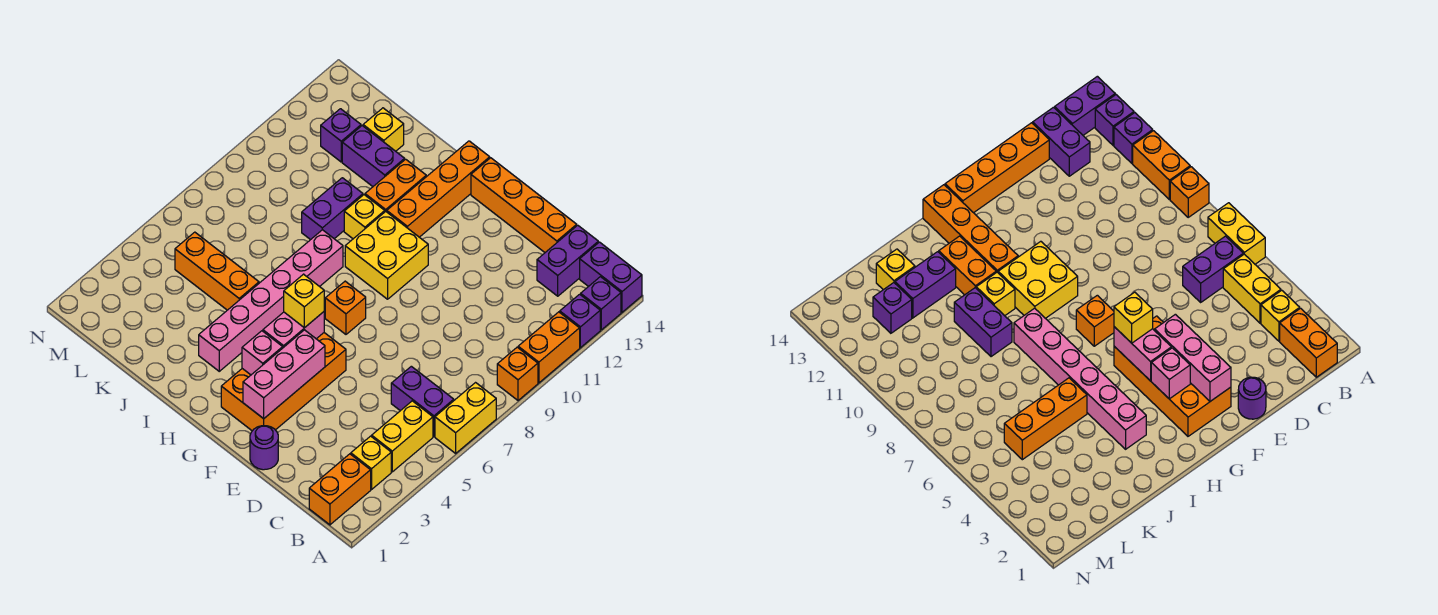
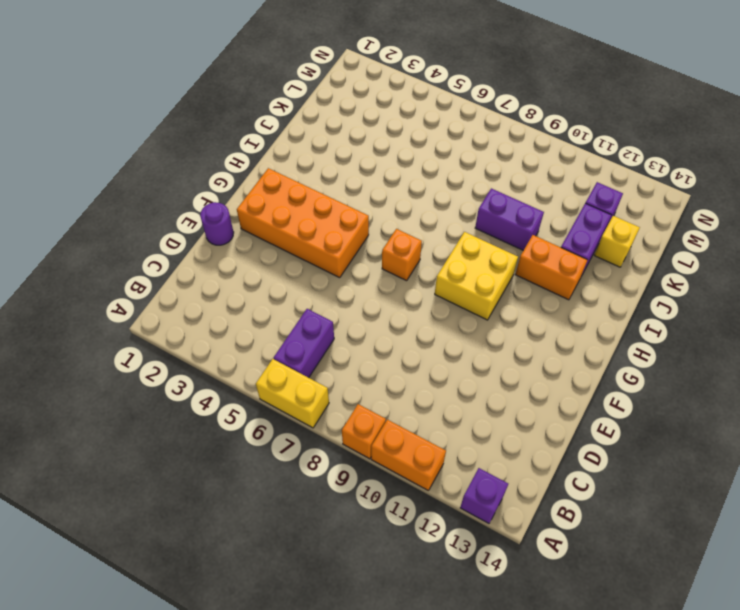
none -> purple 1x1 brick [560,294,600,348]
none -> purple 1x2 brick [580,242,642,312]
none -> orange 1x2 brick [309,454,371,525]

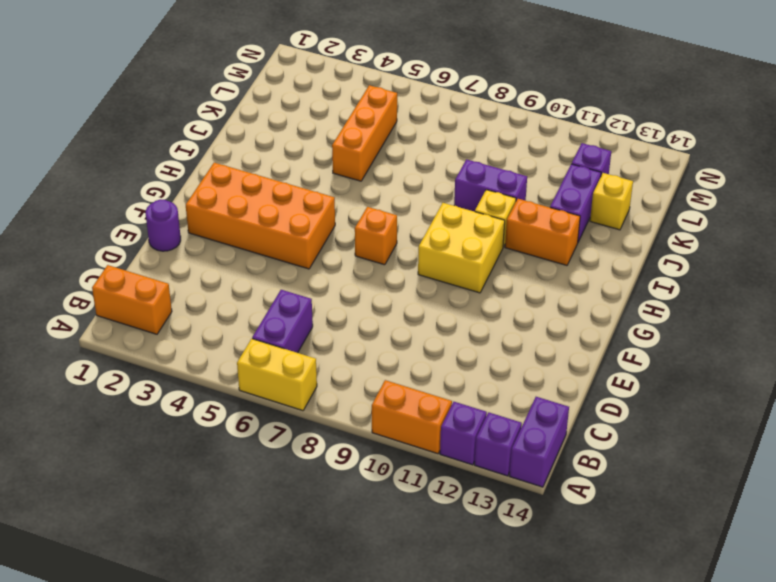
none -> orange 1x1 brick [497,347,538,400]
none -> yellow 1x1 brick [351,436,391,490]
none -> yellow 1x2 brick [372,401,433,472]

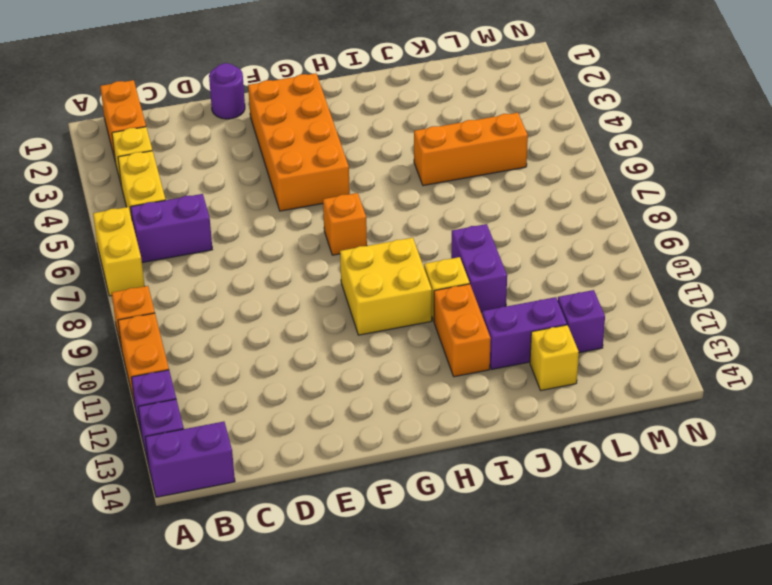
none -> purple 1x2 brick [537,225,598,296]
none -> orange 1x4 brick [471,158,577,252]
none -> orange 1x4 brick [387,141,490,237]

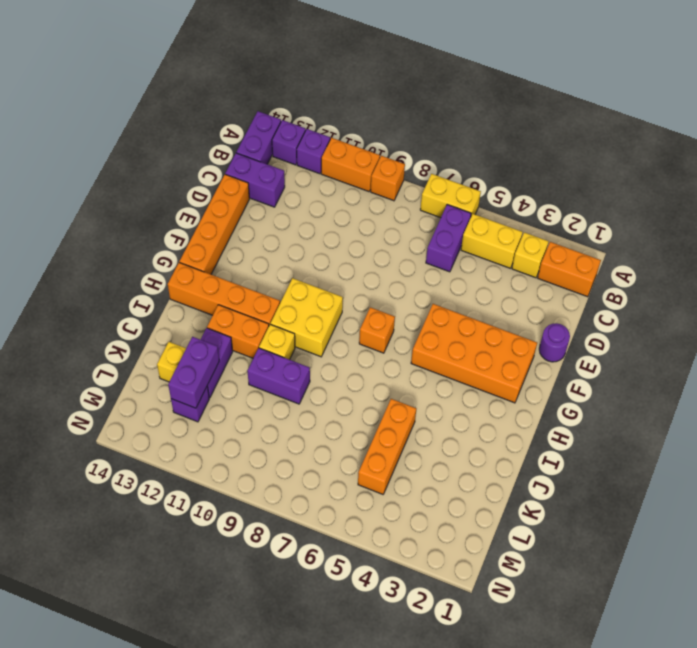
purple 1x2 brick [168,337,219,408] -> none
none -> pink 1x6 brick [199,230,343,371]
none -> pink 1x3 brick [243,330,325,419]
none -> pink 1x1 brick [242,331,283,375]

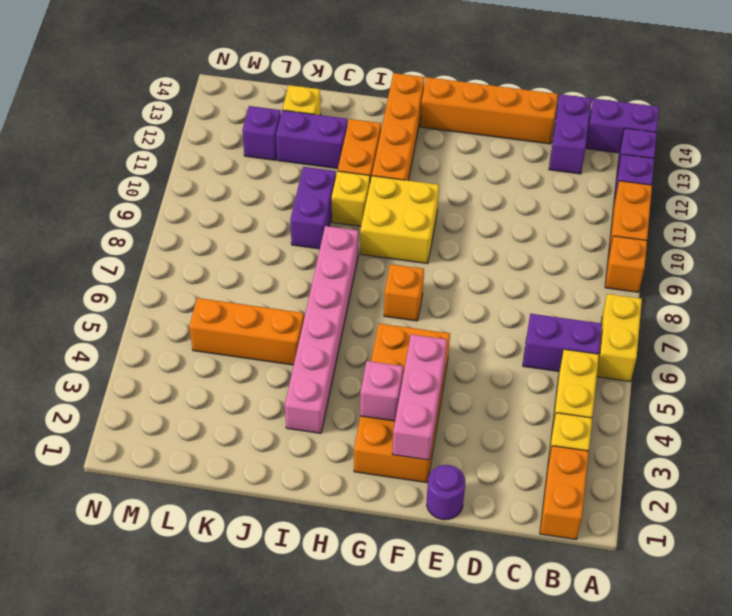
none -> pink 1x2 brick [263,312,324,348]
none -> yellow 1x1 brick [284,274,324,328]

